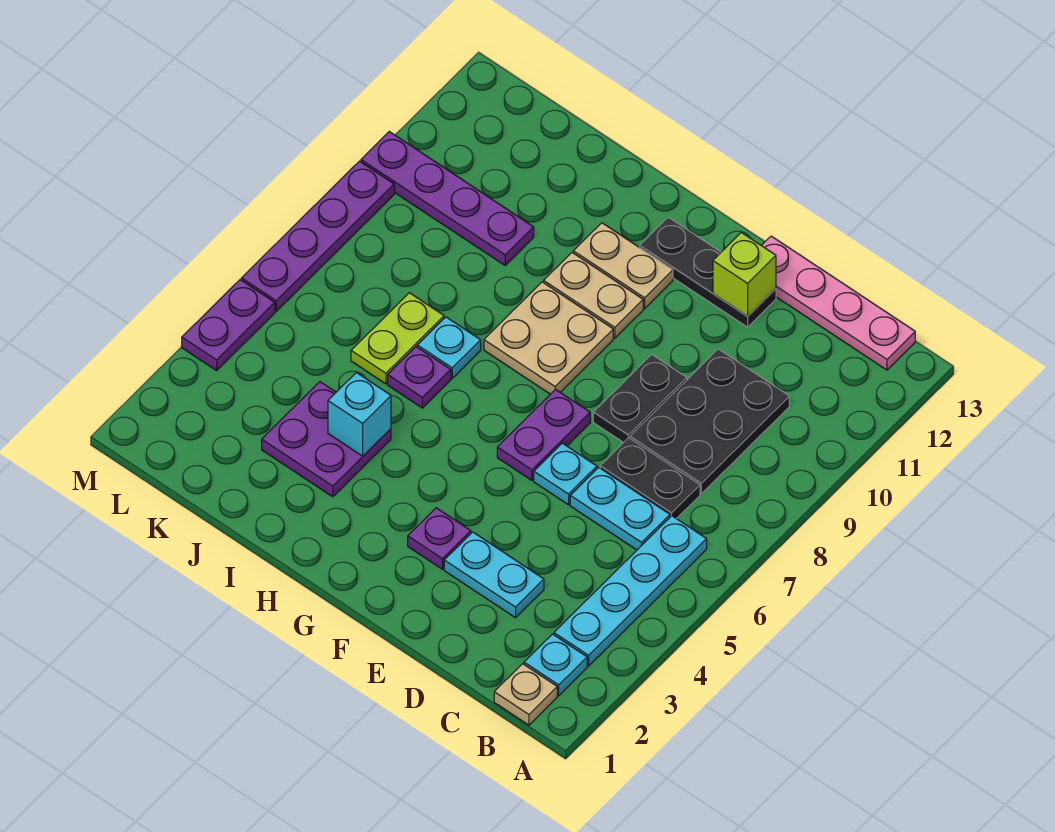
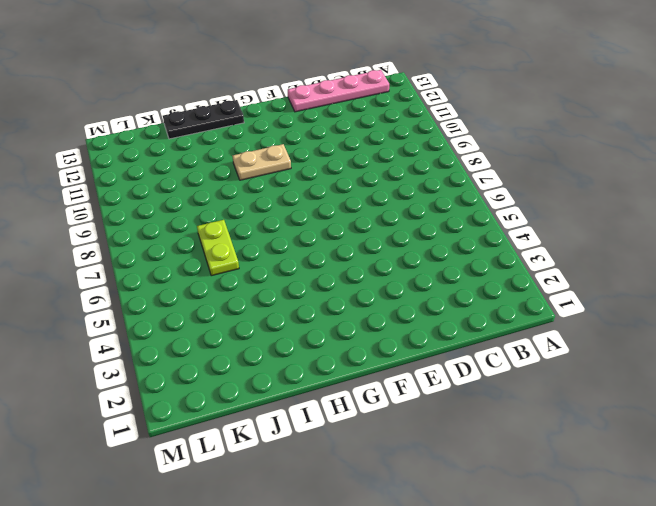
black 1x3 plate [163,100,244,139] -> black 1x3 plate moved to [640,217,776,327]
none -> tan 1x1 plate [494,664,557,725]
none -> cyan 1x1 plate [524,634,587,696]
none -> cyan 1x4 plate [554,516,707,666]

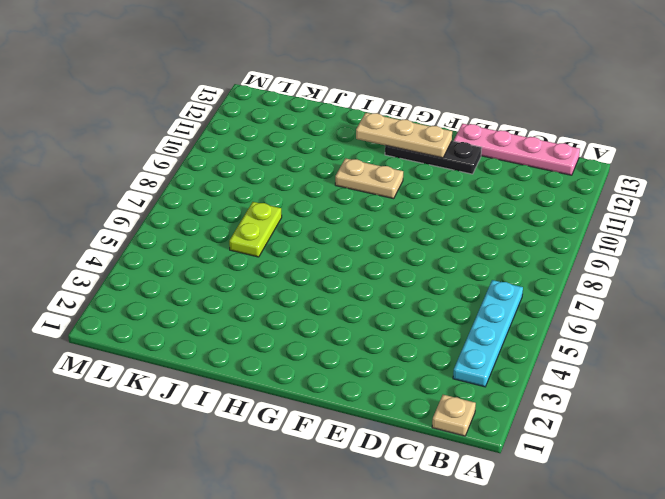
tan 1x3 plate [356,113,452,158] -> none
none -> cyan 1x1 plate [524,634,587,696]
none -> cyan 1x2 plate [570,467,670,550]
none -> black 1x2 plate [600,438,700,519]

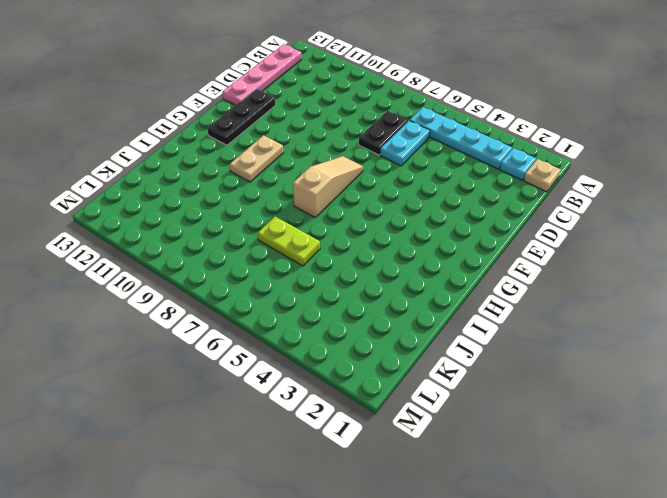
tan 1x3 slope [293,156,363,217] -> purple 1x2 plate [497,389,590,480]
none -> black 2x3 plate [630,349,789,494]
none -> cyan 1x2 plate [444,532,544,618]
none -> cyan 1x1 plate [534,443,597,505]

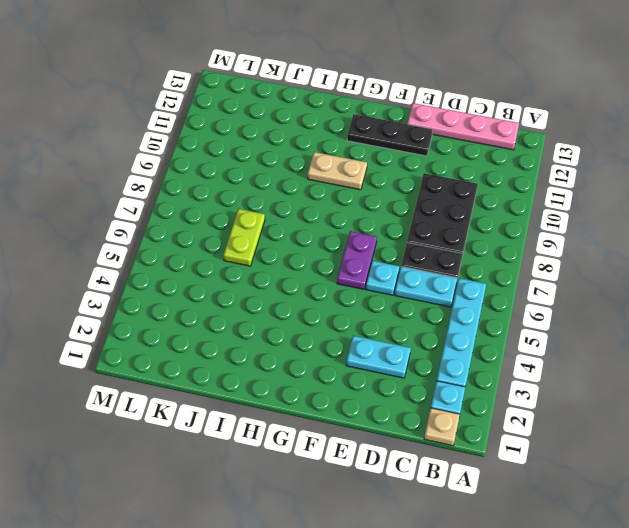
none -> black 1x2 plate [593,355,687,443]
none -> purple 1x1 plate [408,508,471,569]
none -> tan 2x2 plate [484,282,613,394]

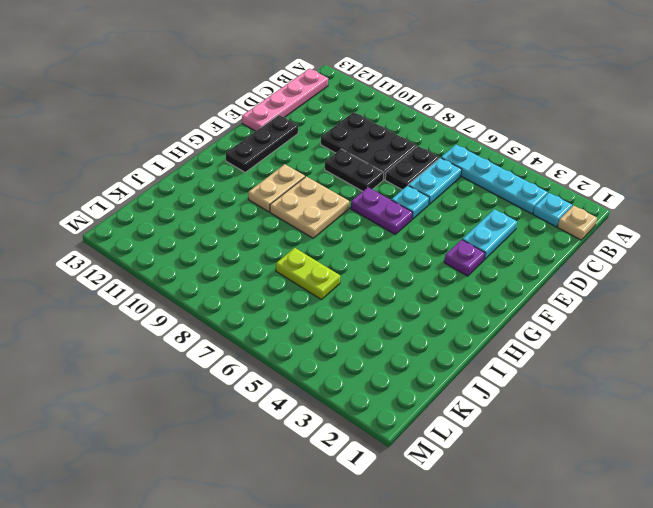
none -> tan 1x2 plate [573,223,673,308]
none -> purple 2x2 plate [262,382,391,497]
none -> purple 1x1 plate [388,347,451,408]

